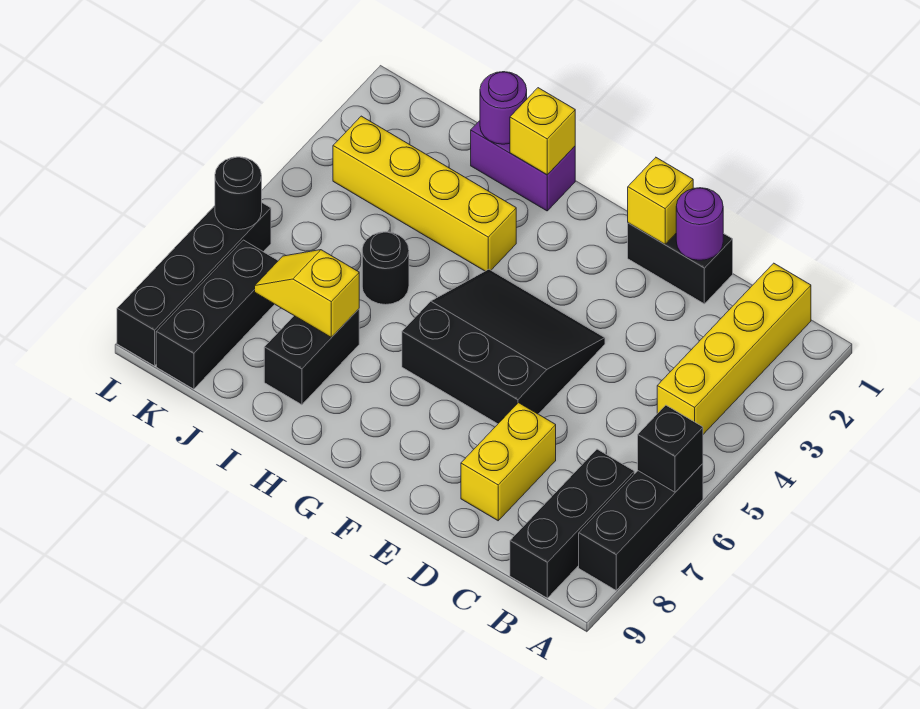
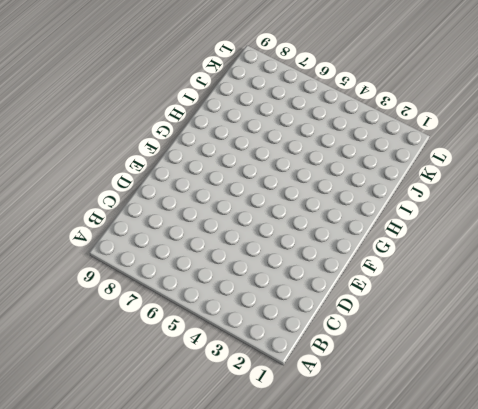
none -> black 1x3 brick [579,464,703,590]
none -> yellow 1x4 brick [657,263,811,434]
none -> black 1x3 brick [510,449,634,598]

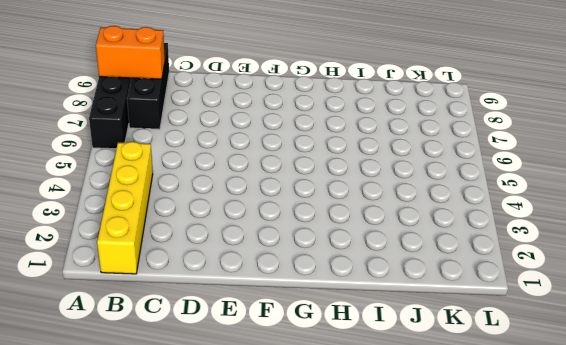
orange 1x2 brick [96,26,165,79] -> none
none -> black 1x2 brick [628,223,733,304]
none -> yellow 1x2 brick [461,403,556,521]
none -> black 3x3 slope [402,269,605,424]

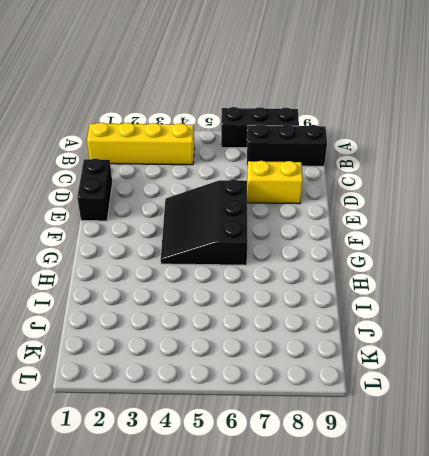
none -> purple 1x2 brick [471,121,575,211]
none -> yellow 1x4 brick [333,116,516,271]
none -> black 1x1 round brick [362,232,409,305]

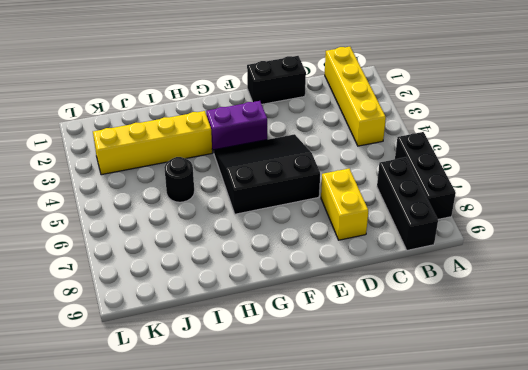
purple 1x2 brick [206,101,267,152] -> purple 1x2 brick moved to [471,121,575,211]
none -> black 1x2 brick [264,309,359,405]
none -> black 1x3 brick [156,240,278,389]
none -> black 1x4 brick [117,203,271,366]

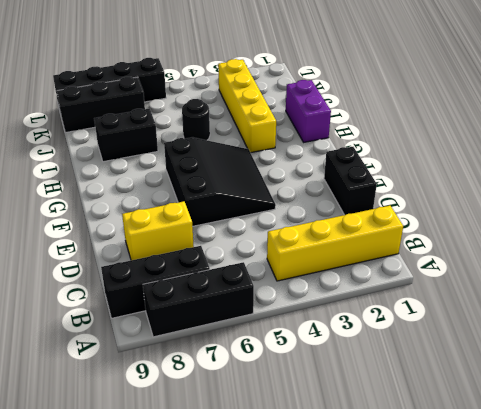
none -> black 1x1 brick [638,405,703,492]
none -> purple 1x1 round brick [676,188,723,260]
none -> yellow 1x1 brick [628,158,693,244]

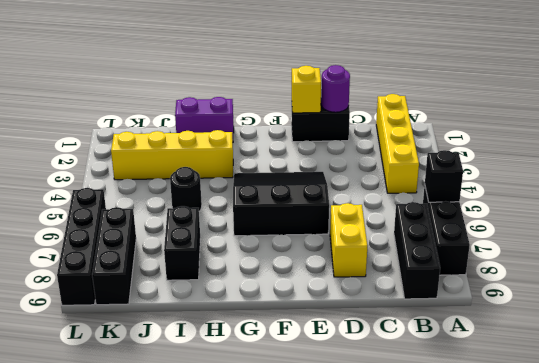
none -> yellow 1x1 brick [510,88,575,175]
none -> purple 1x1 round brick [480,72,527,144]
none -> yellow 1x2 slope [255,250,359,337]

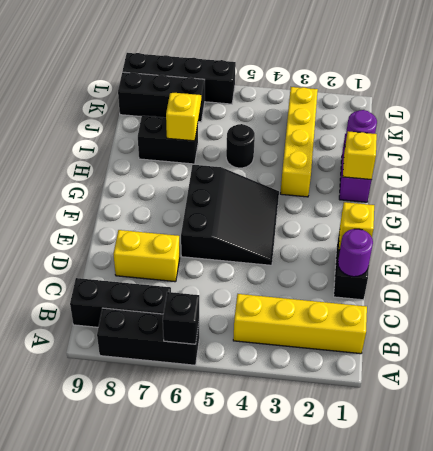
none -> black 1x1 round brick [215,157,262,230]

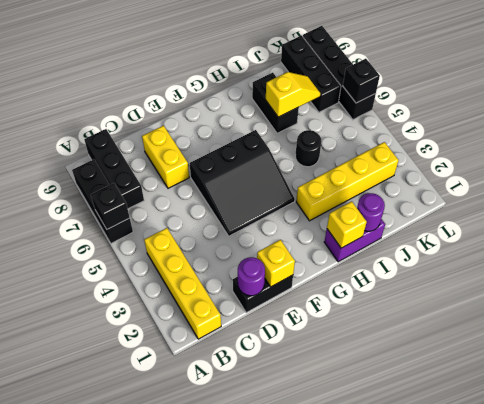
black 1x1 brick [343,59,380,103] -> black 1x1 round brick [215,157,262,230]

